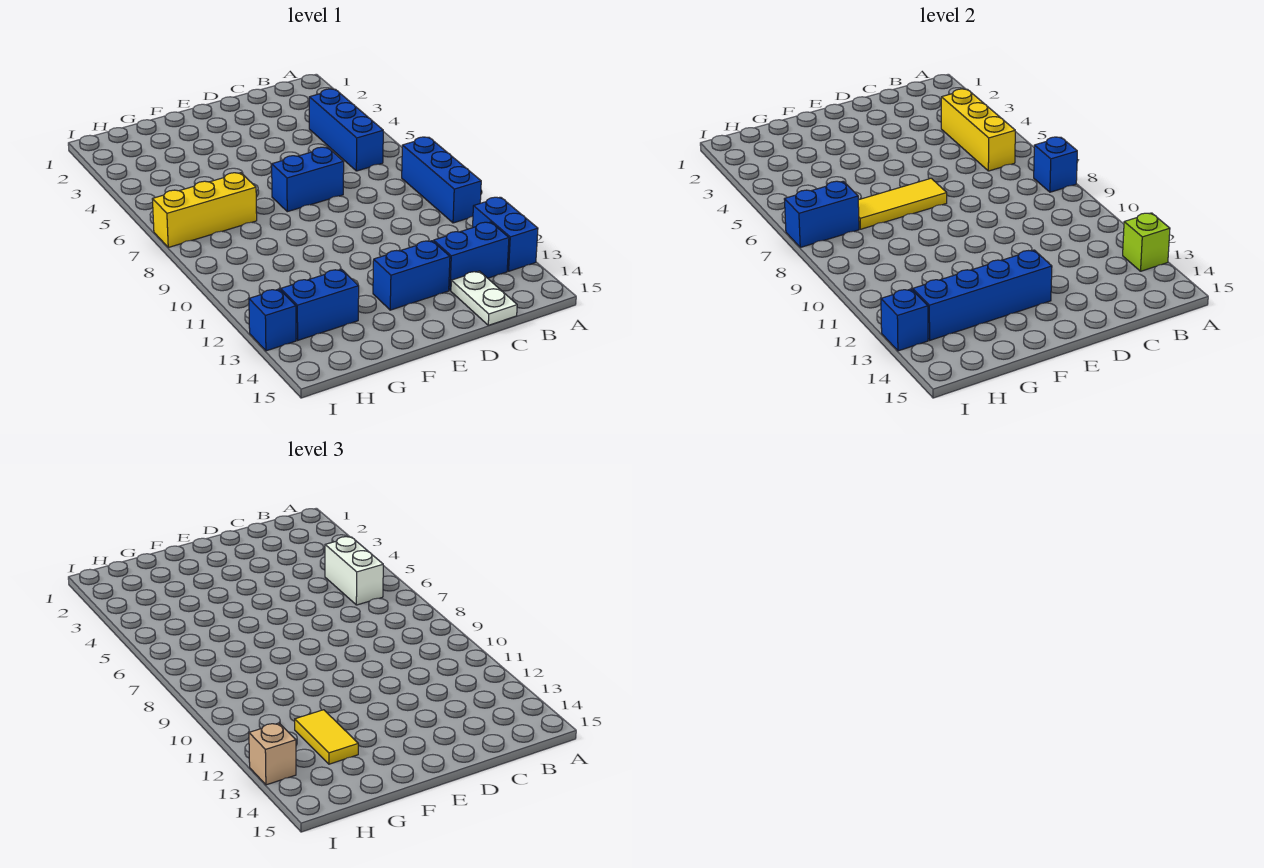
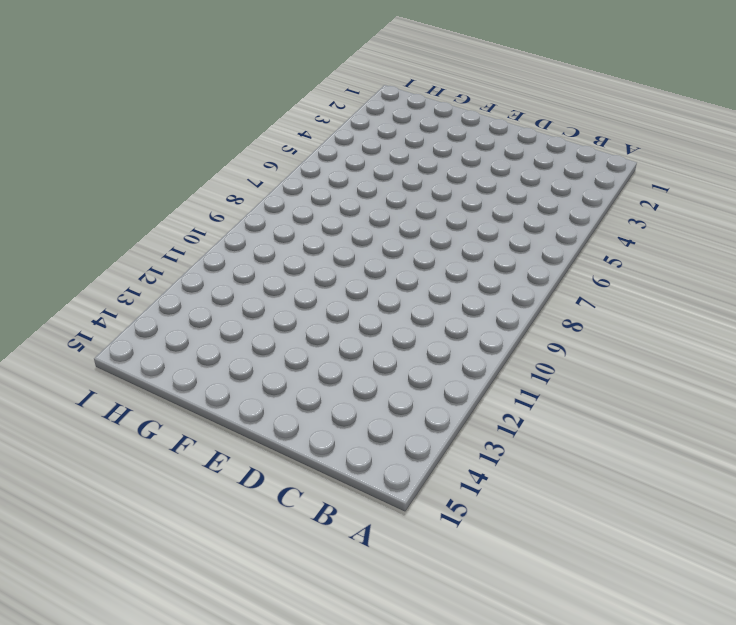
none -> blue 1x3 brick [402,137,481,223]
none -> blue 1x2 brick [473,197,538,271]
none -> blue 1x3 brick [309,89,383,171]

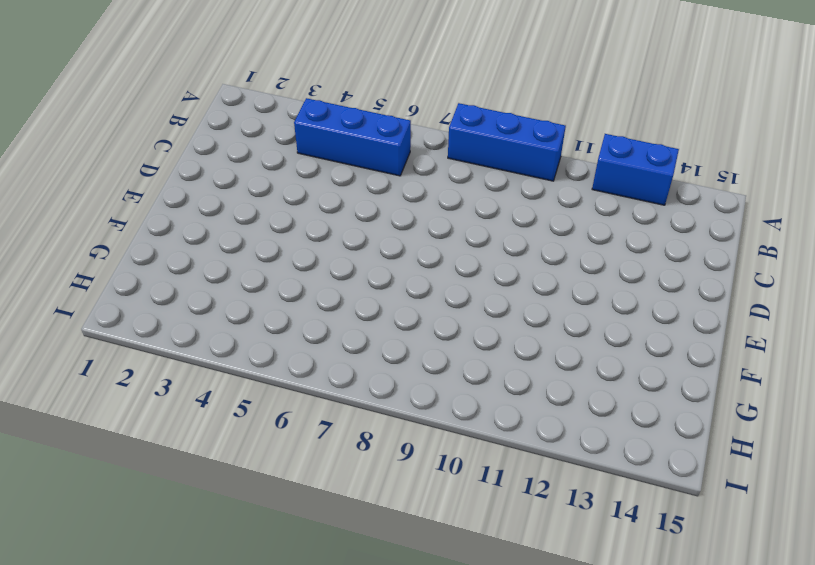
none -> blue 1x2 brick [434,222,509,291]
none -> white 1x2 plate [451,271,517,325]
none -> blue 1x2 brick [272,147,344,212]

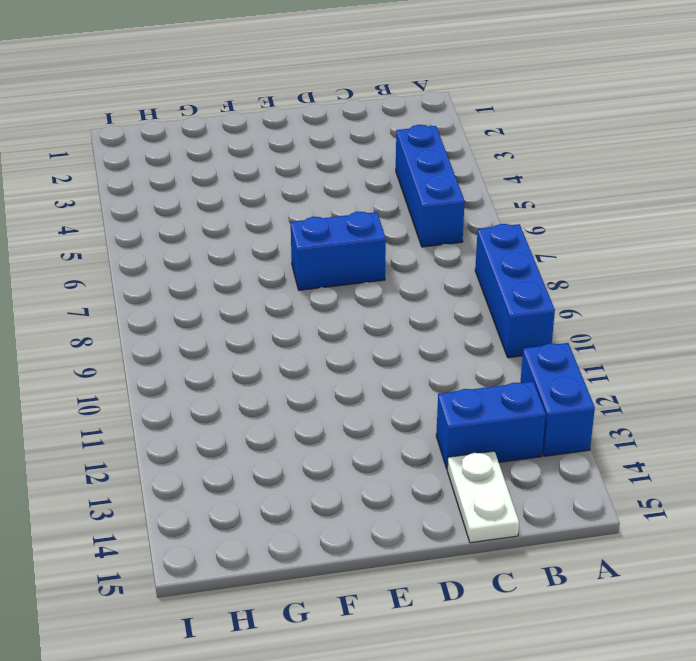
none -> blue 1x2 brick [373,241,450,310]
none -> yellow 1x3 brick [152,173,257,247]
none -> blue 1x2 brick [281,269,359,340]

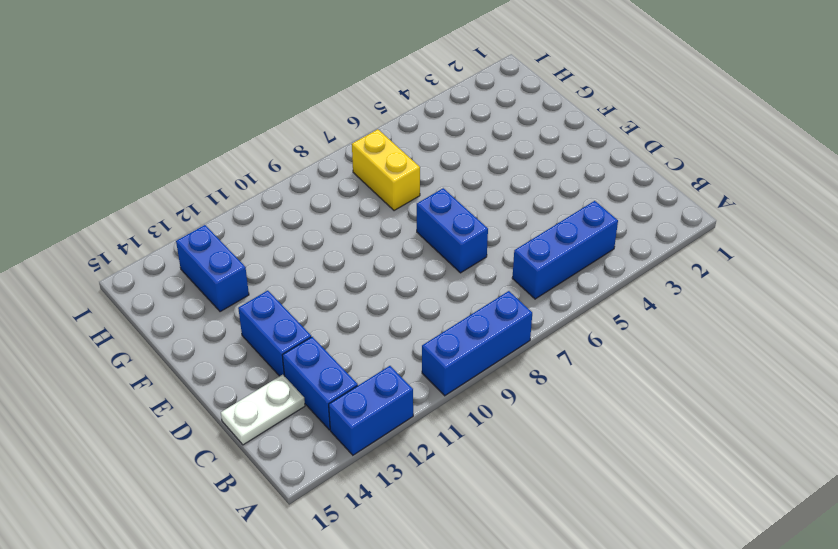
yellow 1x2 brick [352,129,420,211] -> yellow 1x3 brick [152,173,257,247]
none -> blue 1x1 brick [249,289,296,351]
none -> blue 1x1 brick [1034,137,1077,192]
none -> lime 1x1 brick [1123,213,1170,271]

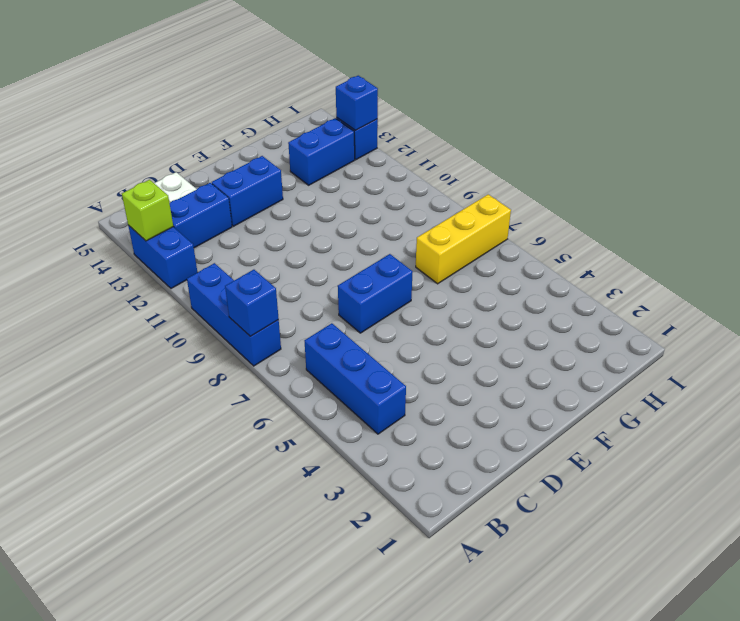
none -> yellow 1x3 brick [941,89,1015,171]
none -> yellow 1x3 tile [858,178,947,229]
none -> blue 1x4 brick [913,250,1052,340]

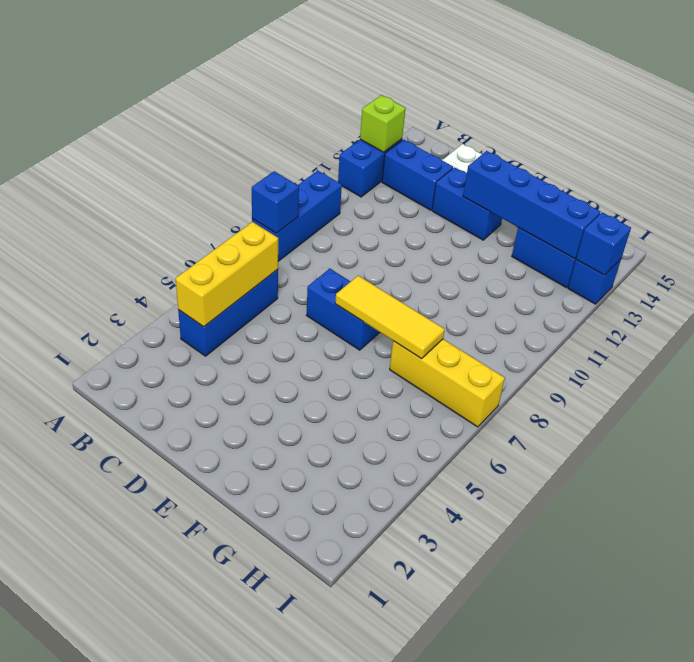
none -> blue 1x2 brick [784,181,859,247]
none -> white 1x2 brick [325,537,383,605]
none -> yellow 1x2 tile [295,710,358,764]

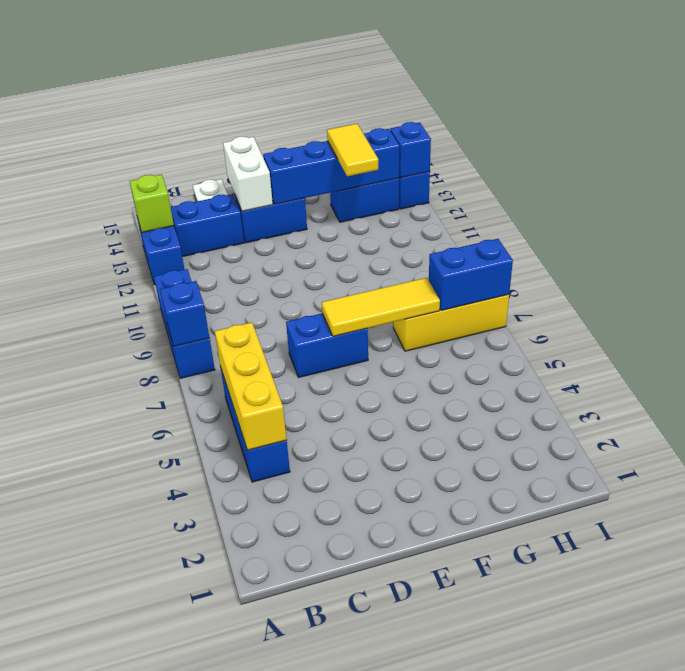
white 1x2 brick [223,137,273,211] -> white 1x2 brick moved to [325,537,383,605]
none -> tan 1x1 brick [249,723,296,785]

